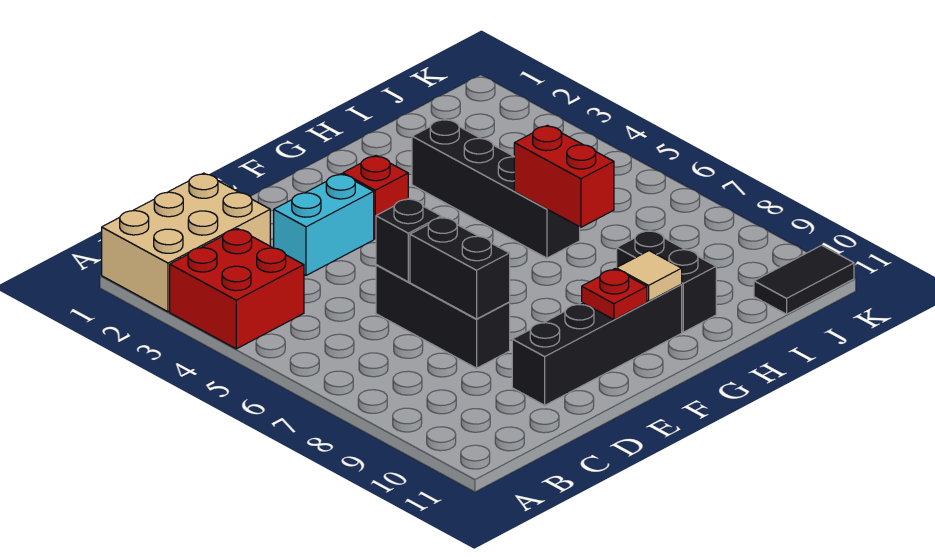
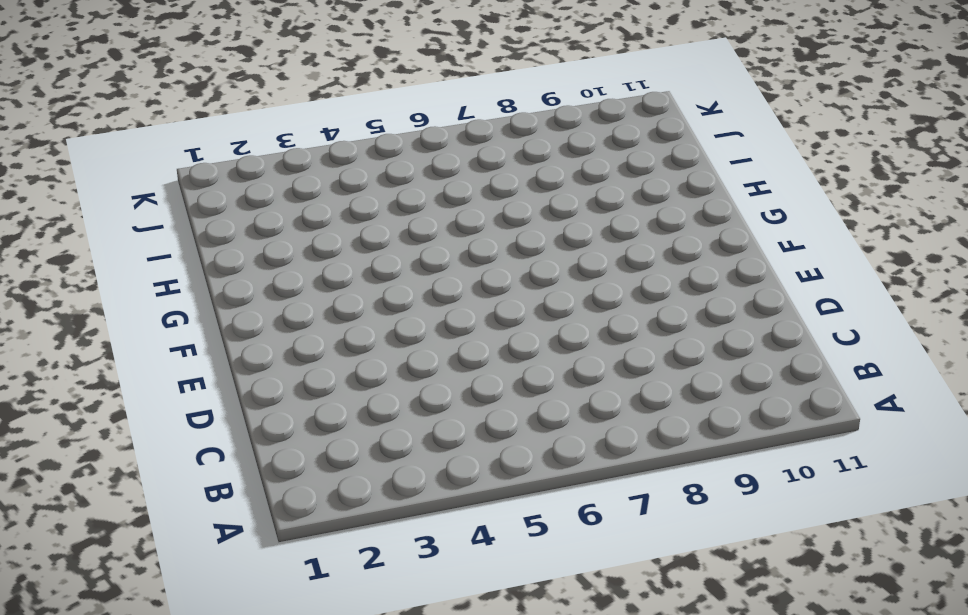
none -> tan 2x3 brick [102,173,270,312]
none -> red 2x2 brick [170,229,304,349]
none -> cyan 1x2 brick [274,174,374,275]

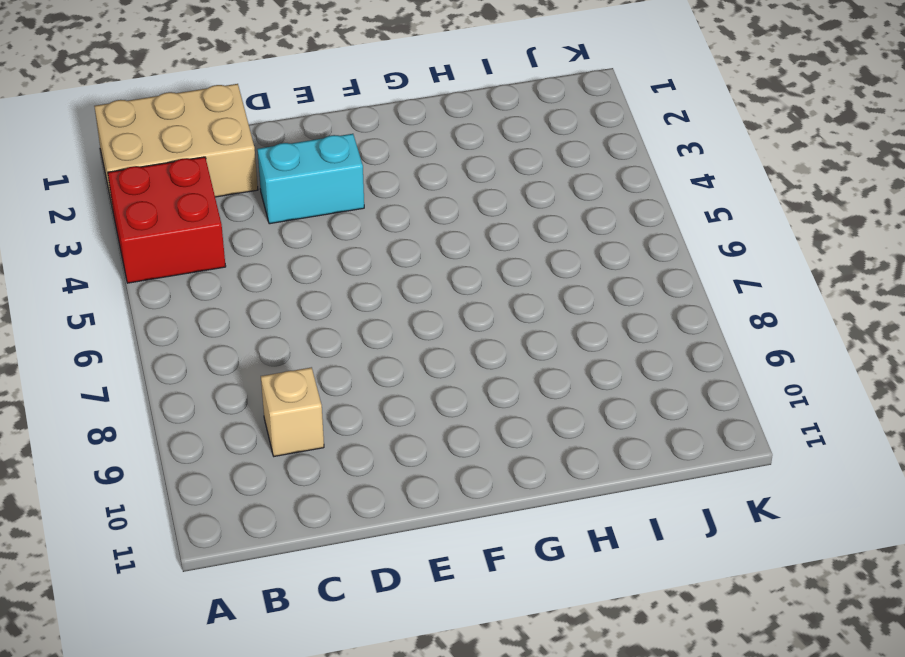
tan 1x1 brick [261,367,324,456] -> none
none -> black 1x3 brick [376,265,510,368]
none -> black 1x4 brick [512,285,682,405]
none -> red 1x1 brick [343,156,408,239]

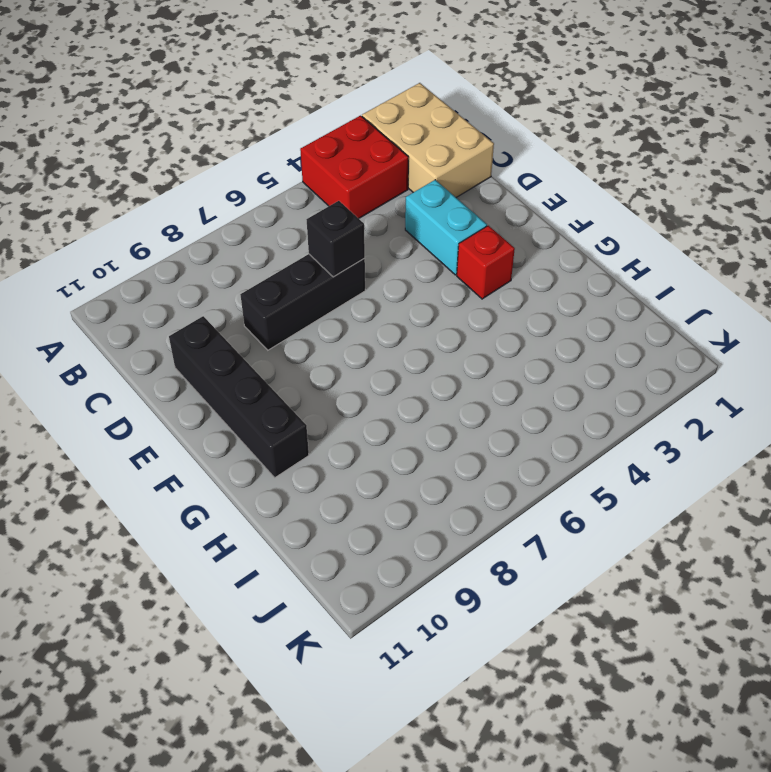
none -> black 1x4 brick [412,119,580,258]
none -> black 1x2 brick [617,230,716,332]
none -> black 1x2 tile [754,245,854,314]

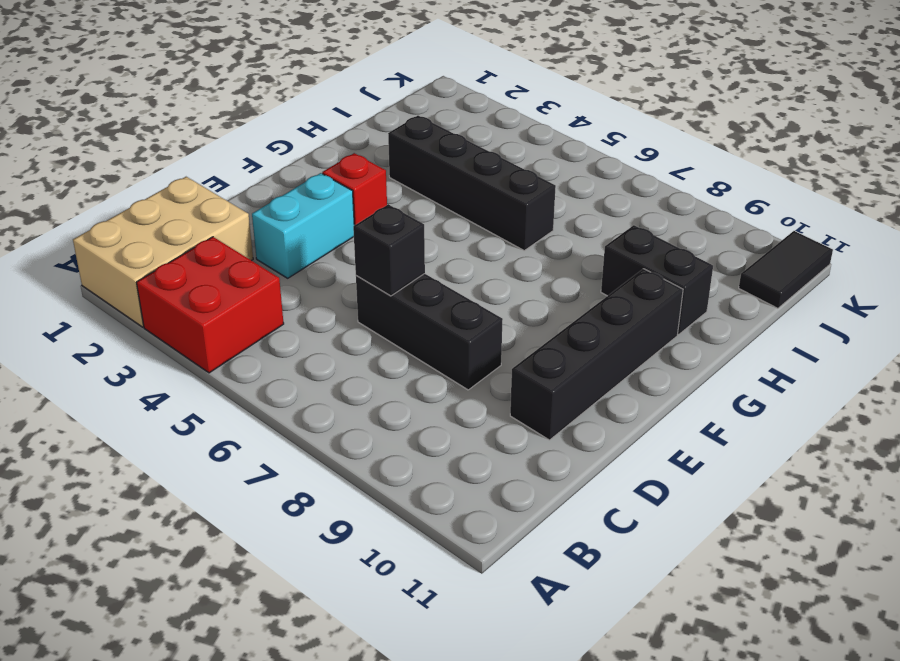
none -> black 1x2 brick [410,217,510,319]
none -> red 1x1 plate [582,269,647,319]
none -> tan 1x1 tile [616,251,682,301]

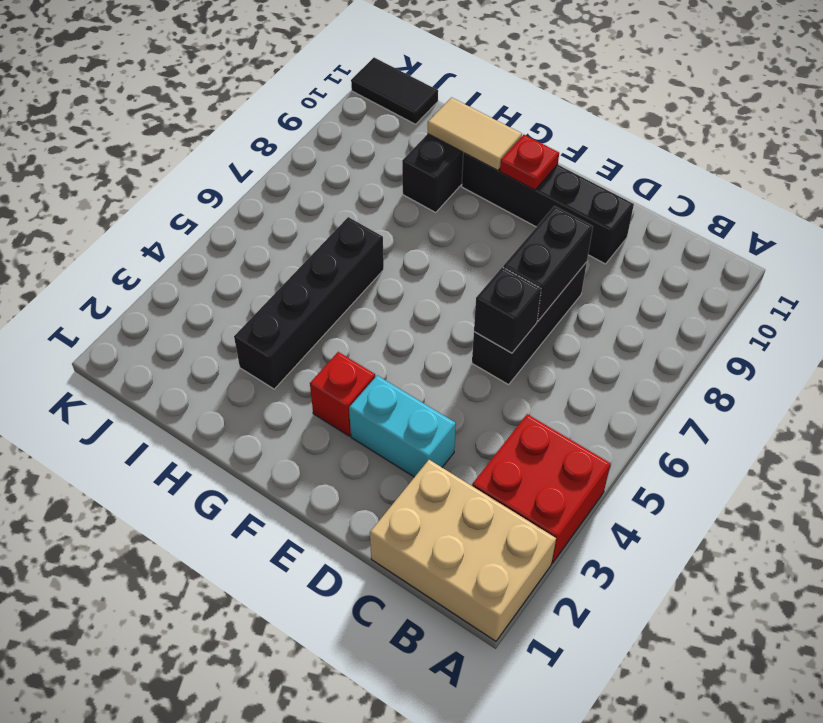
tan 1x2 tile [428,98,522,171] -> tan 1x1 tile [616,251,682,301]
none -> red 1x2 brick [514,125,614,227]

